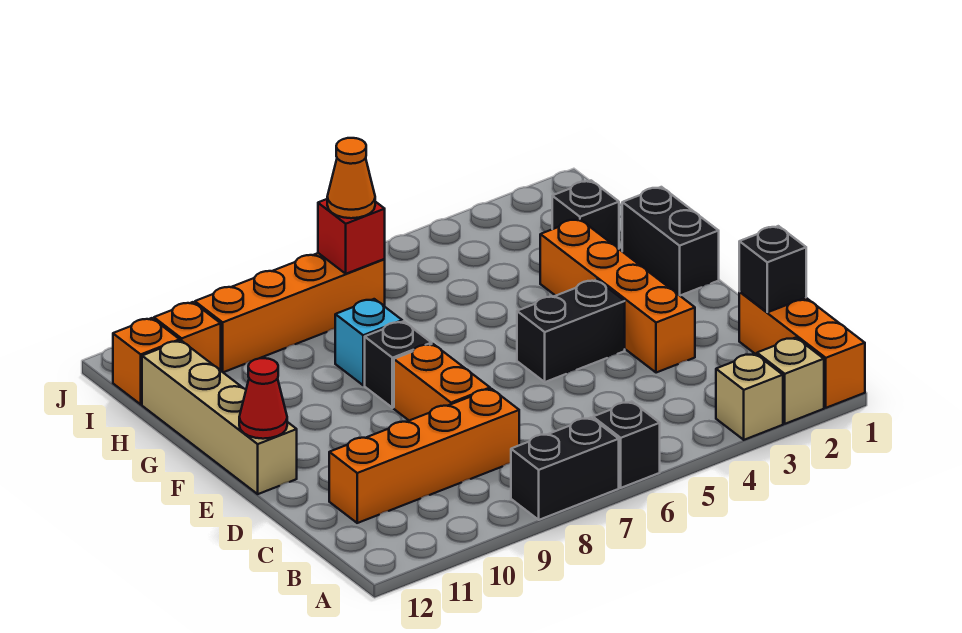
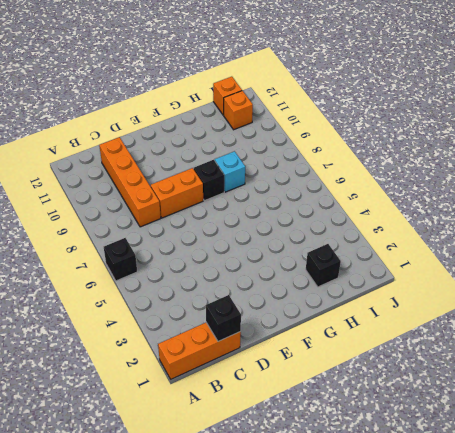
none -> tan 1x1 brick [757,338,824,424]
none -> tan 1x1 brick [716,353,783,440]
none -> black 1x2 brick [511,418,619,520]

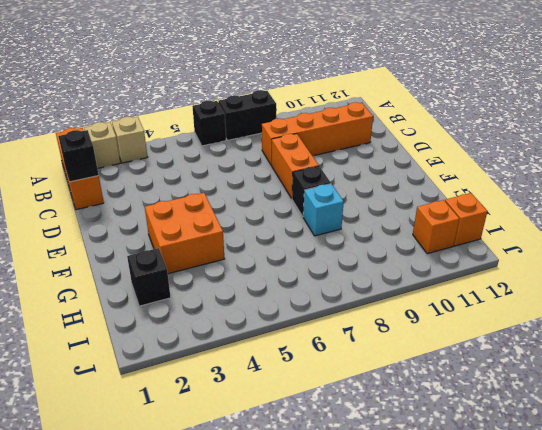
orange 2x2 brick [145,193,224,274] -> orange 1x4 brick [540,219,695,373]
none -> black 1x2 brick [517,280,625,382]
none -> tan 1x4 brick [142,341,297,494]
none -> black 1x2 brick [622,187,719,296]

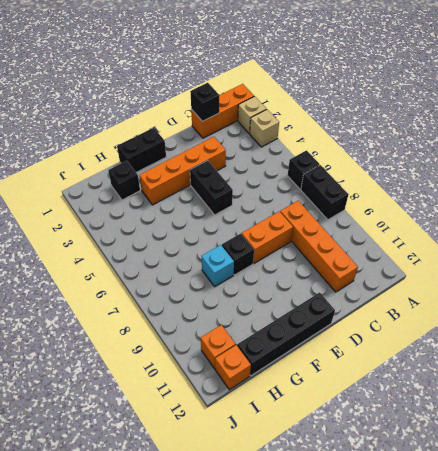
black 1x4 brick [237,292,335,376] -> tan 1x4 brick [142,341,297,494]
none -> orange 1x4 brick [195,253,385,372]
none -> red 1x1 cone [239,358,287,439]
none -> red 1x1 brick [318,199,385,274]

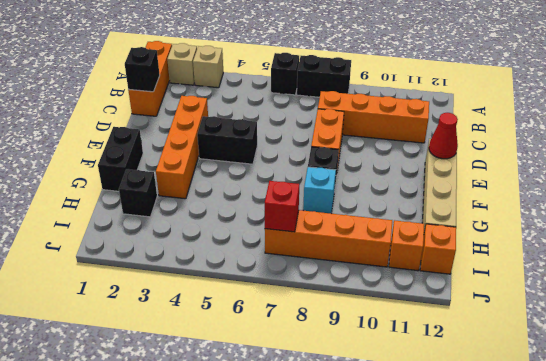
none -> orange 1x1 cone [327,138,375,218]

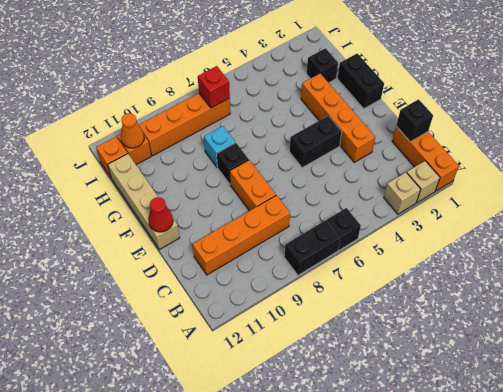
orange 1x1 cone [121,113,144,148] -> orange 1x1 cone moved to [327,138,375,218]

